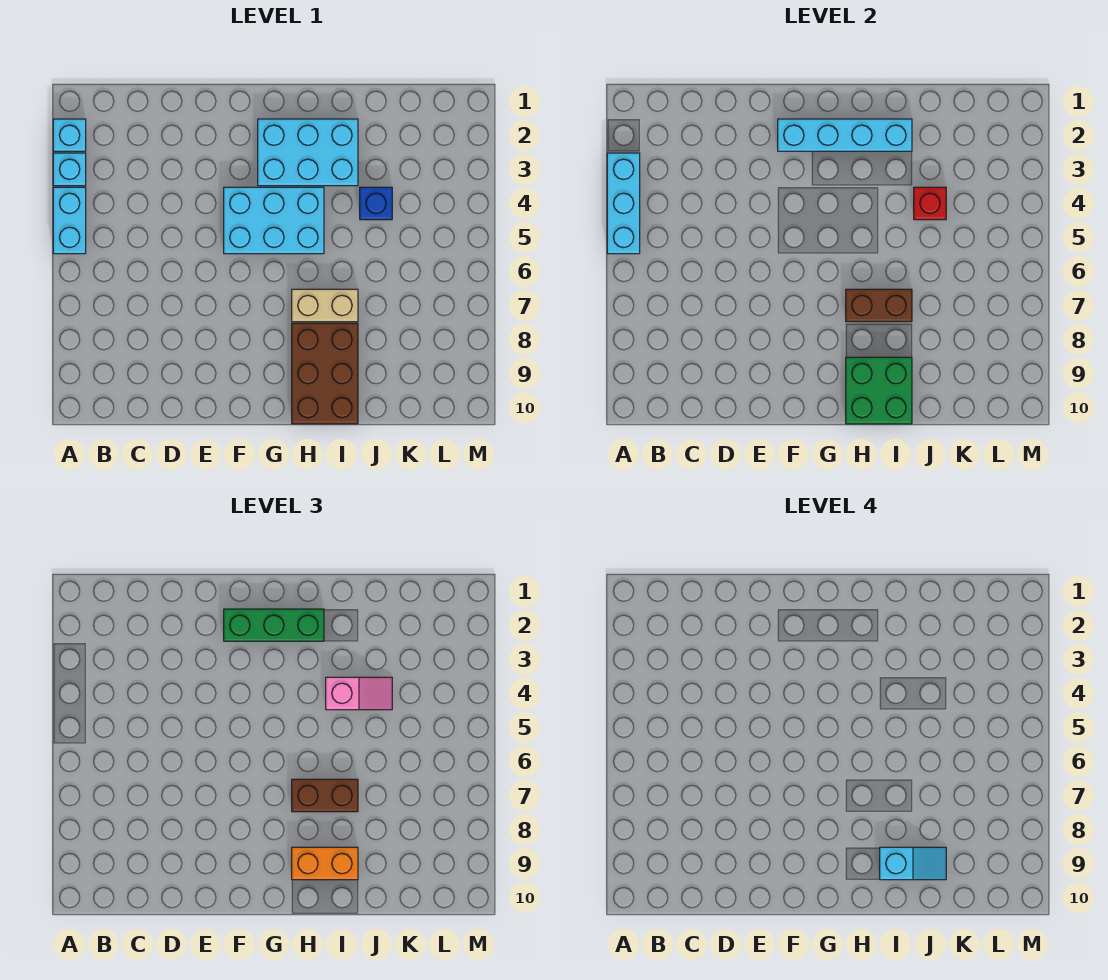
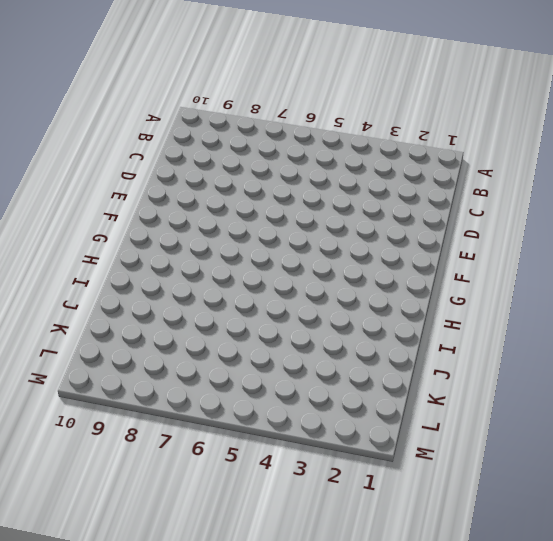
none -> cyan 1x1 brick [53,119,86,151]
none -> cyan 1x1 brick [53,153,86,186]
none -> cyan 1x2 brick [53,187,86,254]

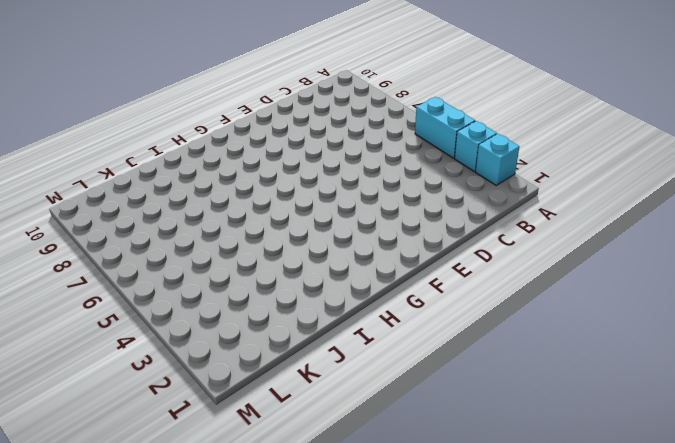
none -> cyan 2x3 brick [224,187,324,254]
none -> cyan 2x3 brick [258,119,358,186]
none -> tan 1x2 brick [292,289,358,322]

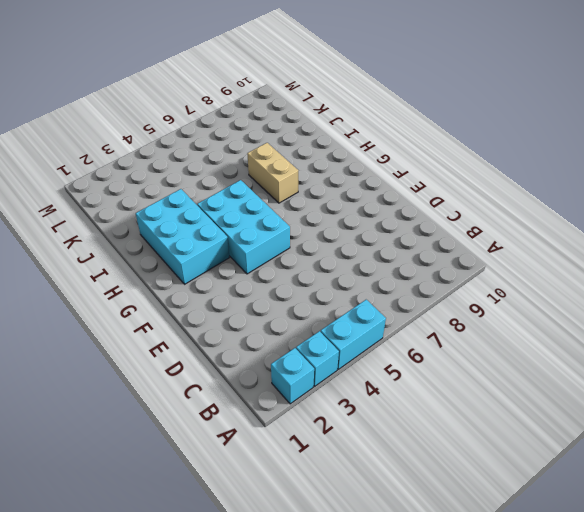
none -> brown 2x3 brick [292,323,358,424]
none -> blue 1x1 brick [360,187,392,220]
none -> cyan 1x3 brick [607,153,640,254]

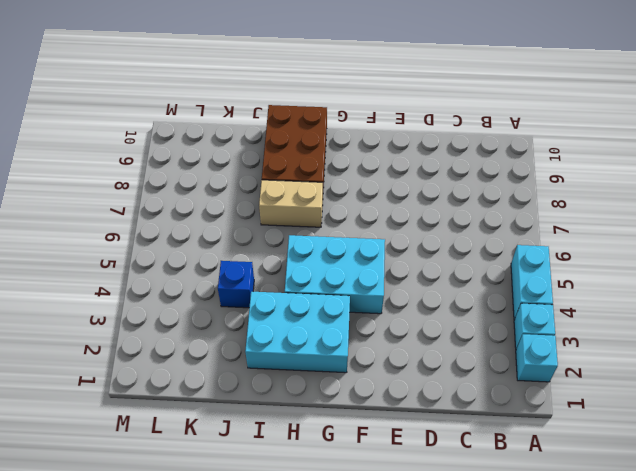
none -> cyan 1x3 brick [607,153,640,254]
none -> cyan 1x4 brick [778,119,912,151]
none -> brown 1x2 brick [846,289,912,322]

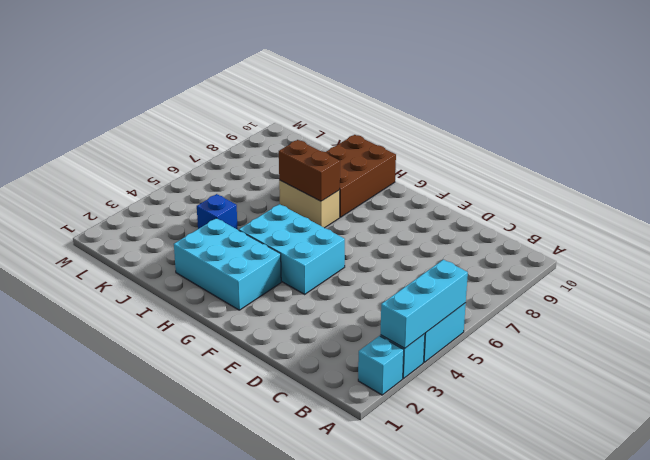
none -> cyan 1x4 brick [778,119,912,151]
none -> green 2x2 brick [846,357,912,424]
none -> red 1x1 brick [914,187,946,220]

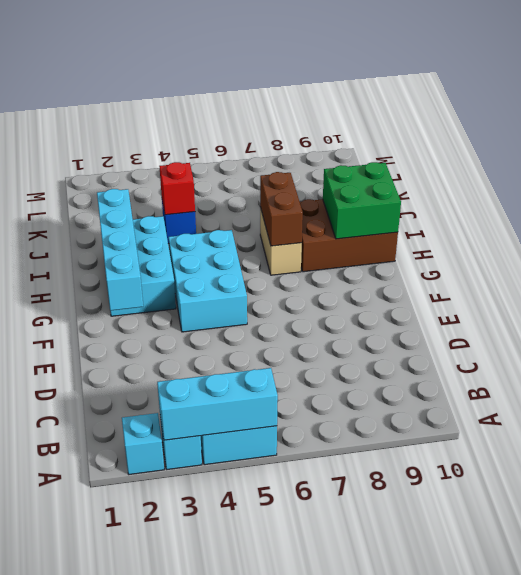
none -> green 1x3 brick [224,609,324,641]
none -> brown 1x2 brick [292,779,358,812]
none -> orange 1x2 brick [292,847,358,880]

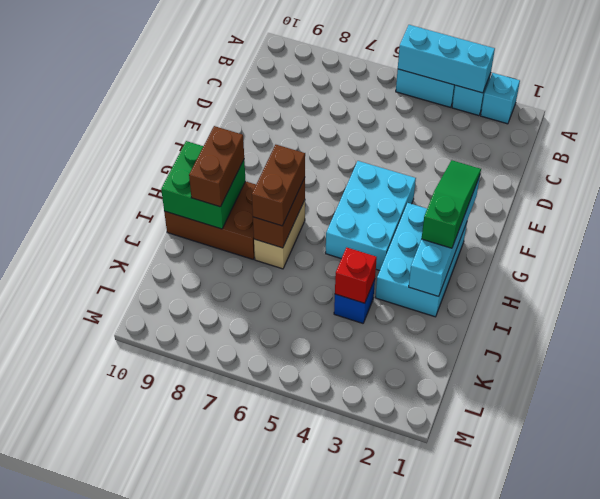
green 1x3 slope [422,160,481,248] -> green 1x3 brick [224,609,324,641]
brown 1x2 brick [189,126,244,207] -> orange 1x2 brick [292,847,358,880]
none -> pink 1x2 slope [326,677,392,710]
none -> cyan 1x2 slope [880,847,946,880]

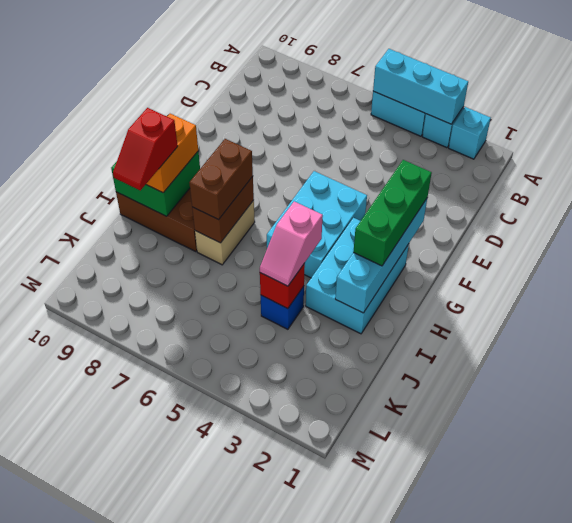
red 1x2 slope [113,108,178,190] -> cyan 1x2 slope [880,847,946,880]

